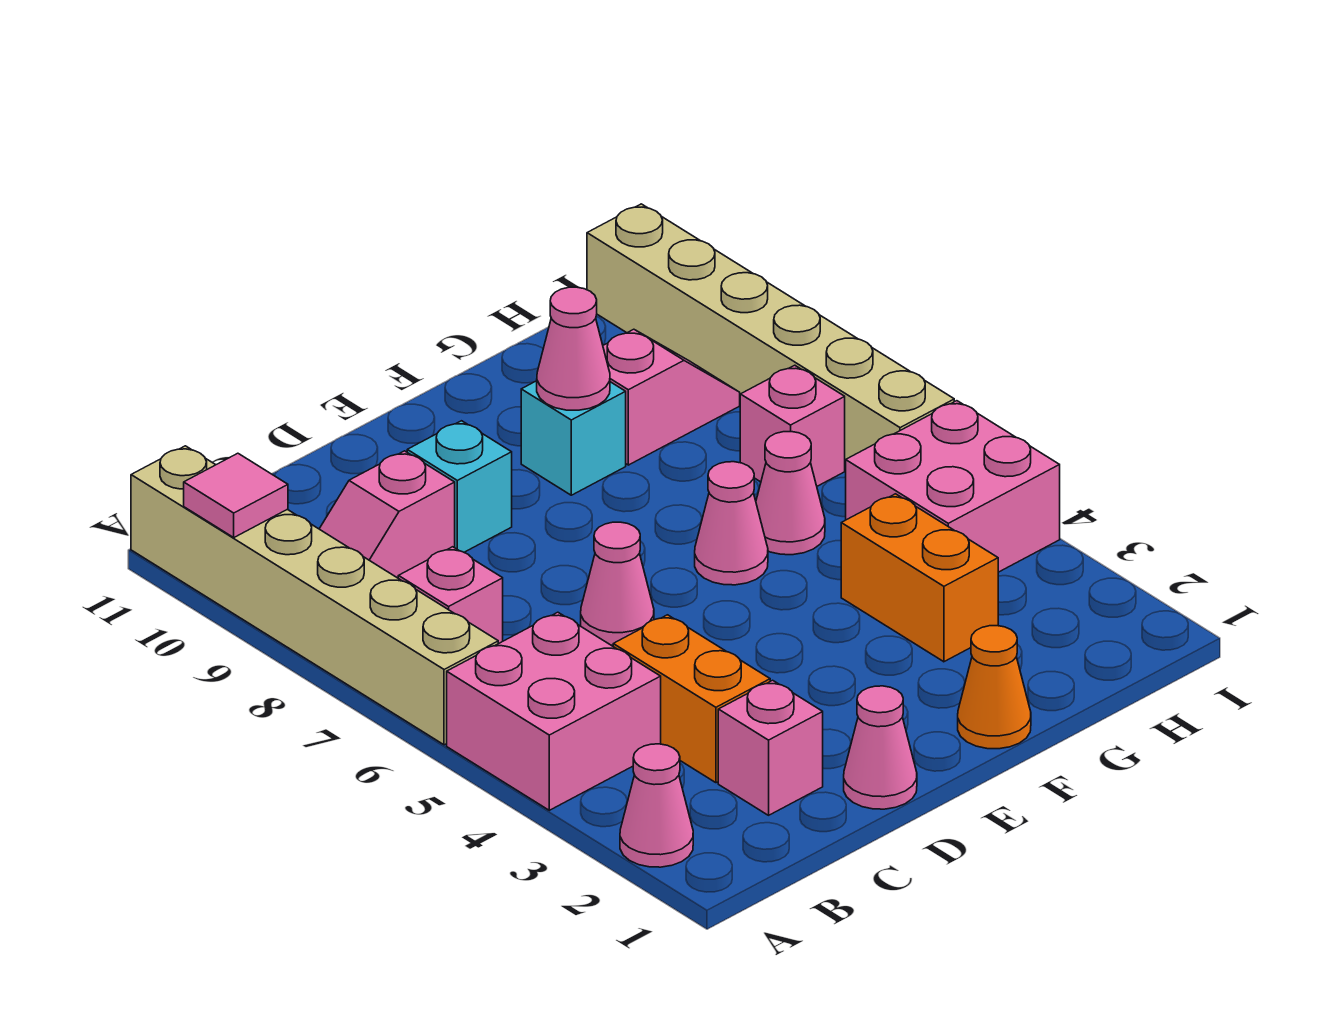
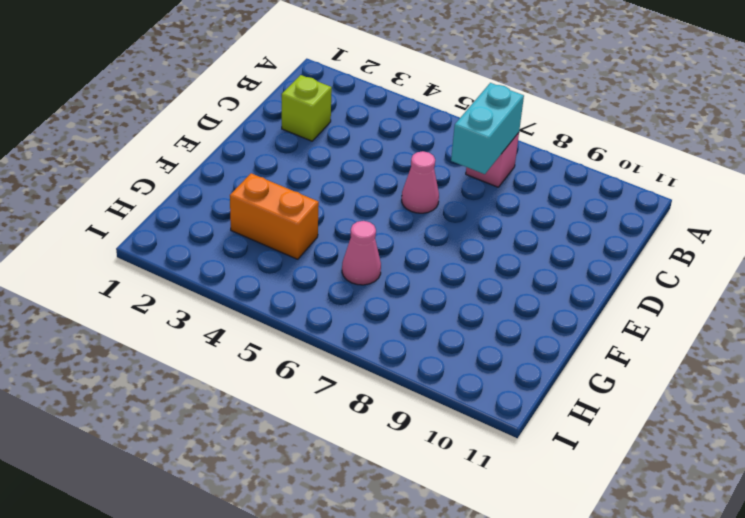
cyan 1x2 brick [451,83,524,174] -> none
lime 1x1 brick [282,75,332,141] -> pink 1x1 brick [718,680,823,815]
none -> pink 1x1 cone [620,744,693,867]
none -> pink 2x2 brick [447,612,661,810]
none -> tan 1x6 brick [131,446,498,745]

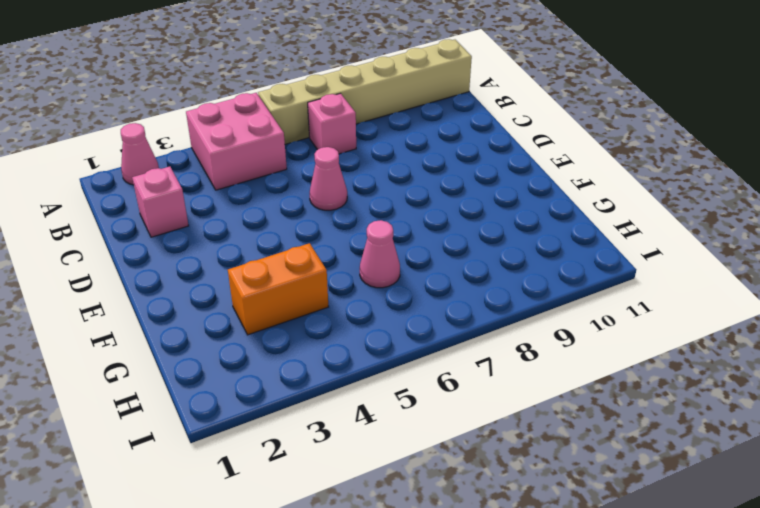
none -> pink 1x2 slope [320,451,455,578]
none -> orange 1x2 brick [613,615,770,783]
none -> pink 1x1 cone [844,686,917,809]

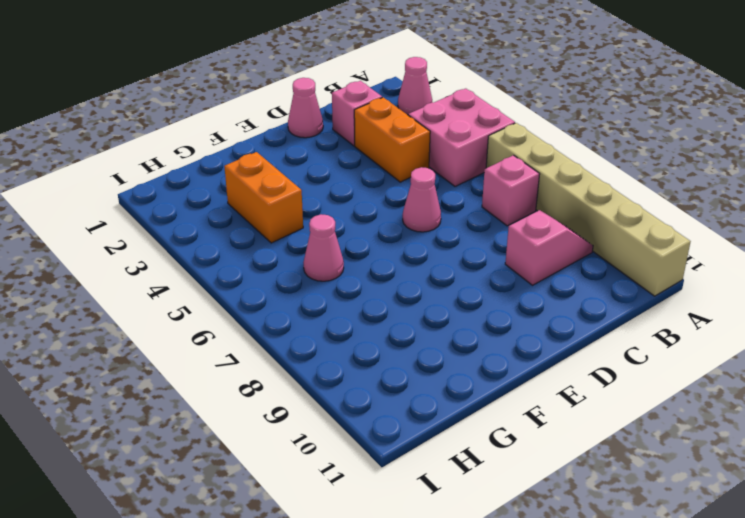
none -> cyan 1x1 brick [407,421,512,552]
none -> orange 1x1 cone [958,626,1031,749]
none -> pink 1x1 cone [695,462,768,585]

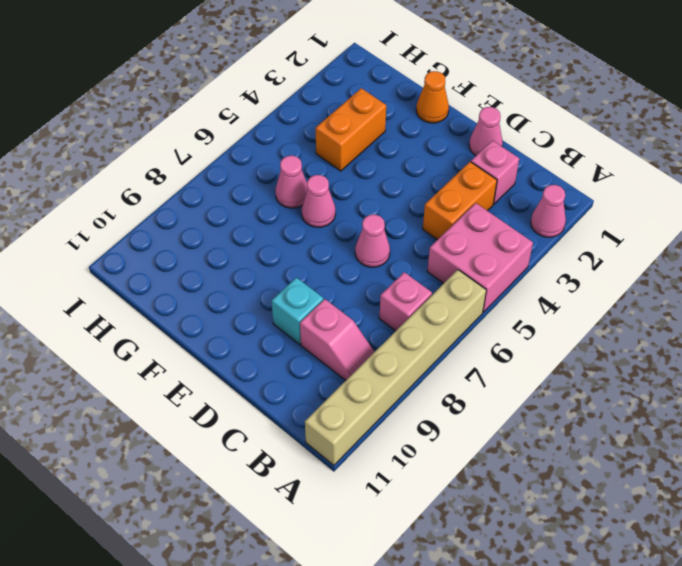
none -> cyan 1x1 brick [521,381,626,495]
none -> pink 1x2 slope [603,329,740,465]
none -> pink 2x2 brick [846,401,1060,572]

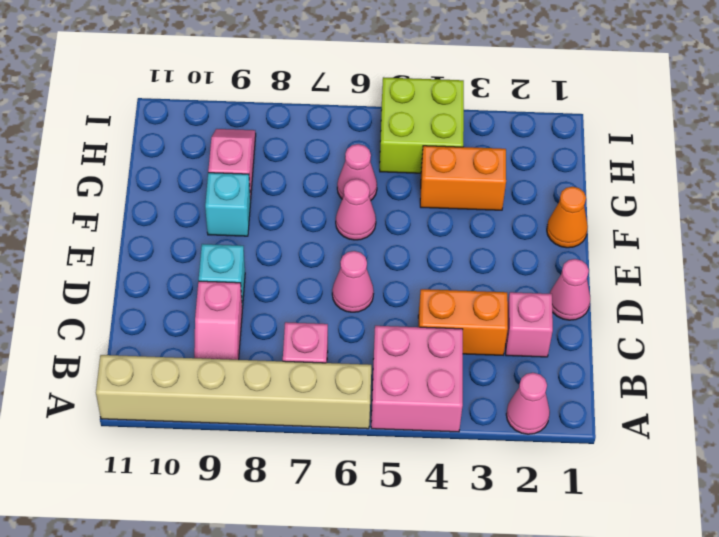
lime 2x2 brick [380,77,464,173] -> pink 2x2 brick [846,401,1060,572]
none -> pink 1x1 brick [740,365,845,486]
none -> tan 1x6 brick [587,204,954,469]
none -> pink 1x1 tile [184,453,288,537]

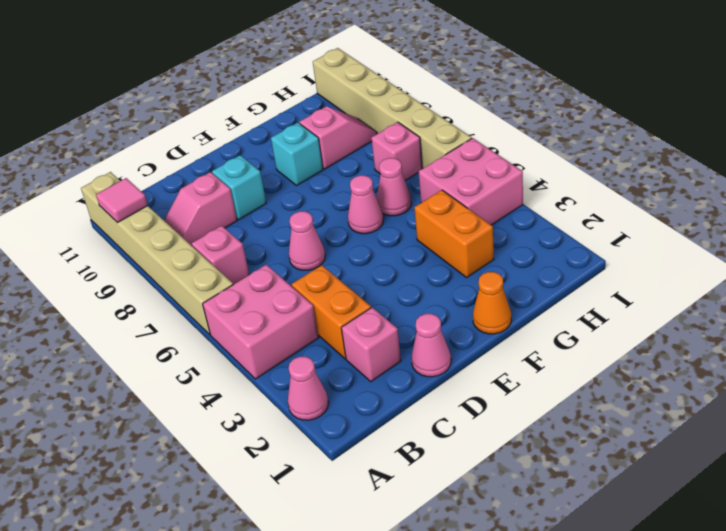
none -> pink 1x1 cone [537,287,610,410]

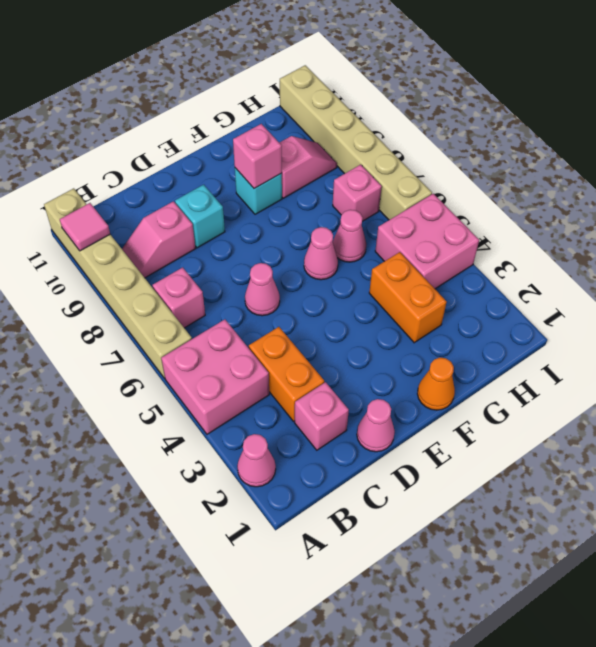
pink 1x1 brick [233,124,282,189] -> pink 1x1 cone [537,287,610,410]

